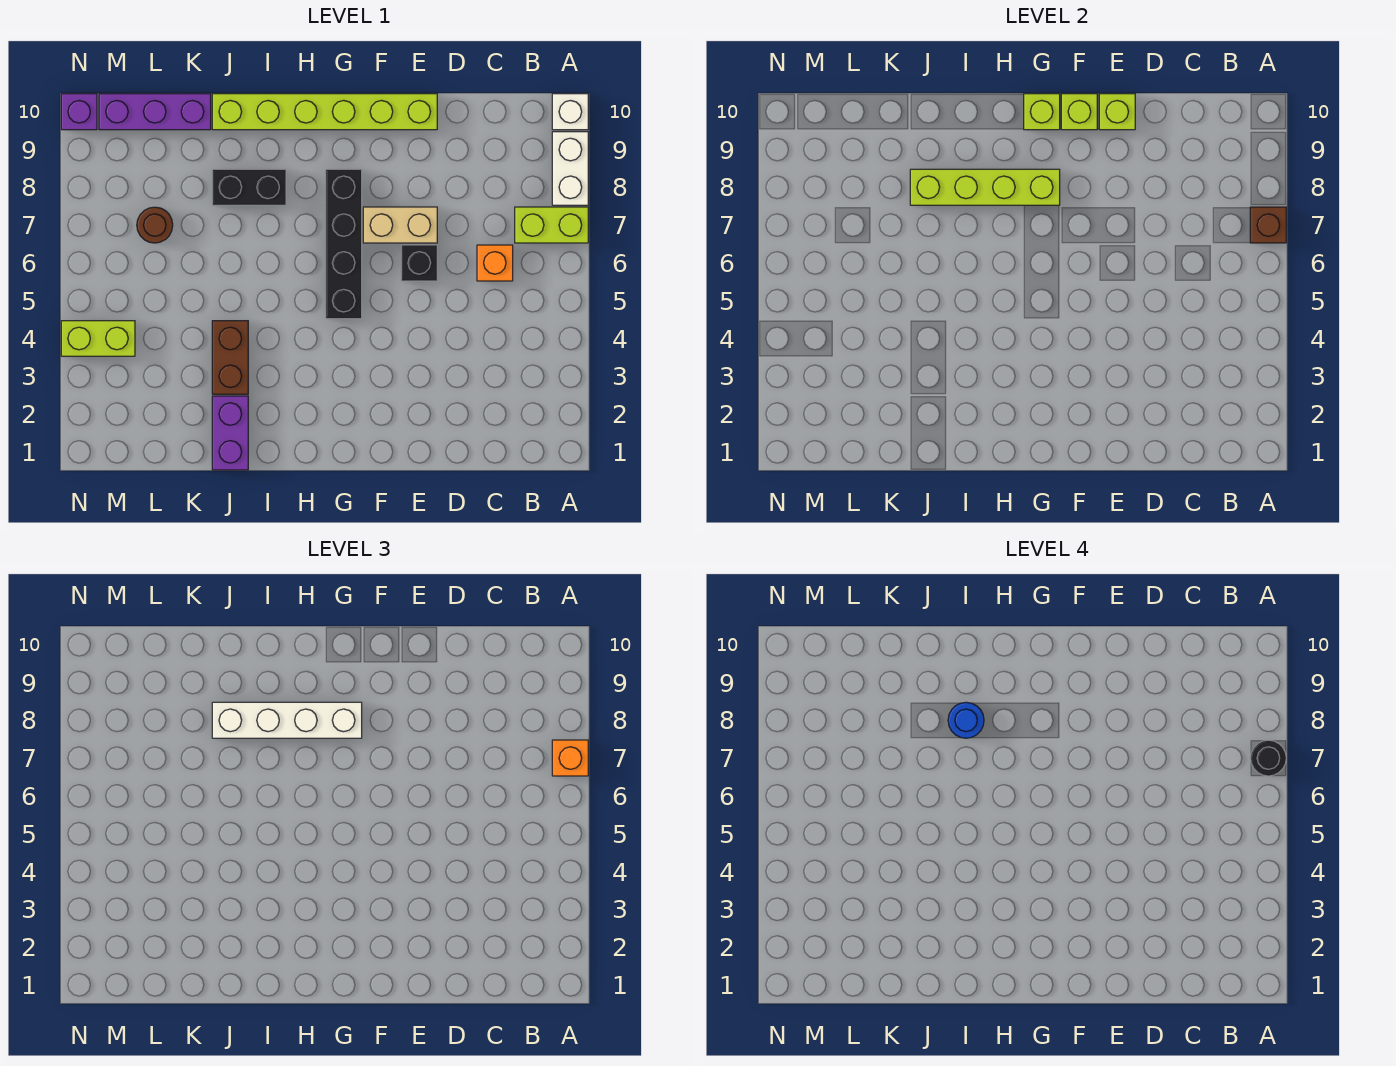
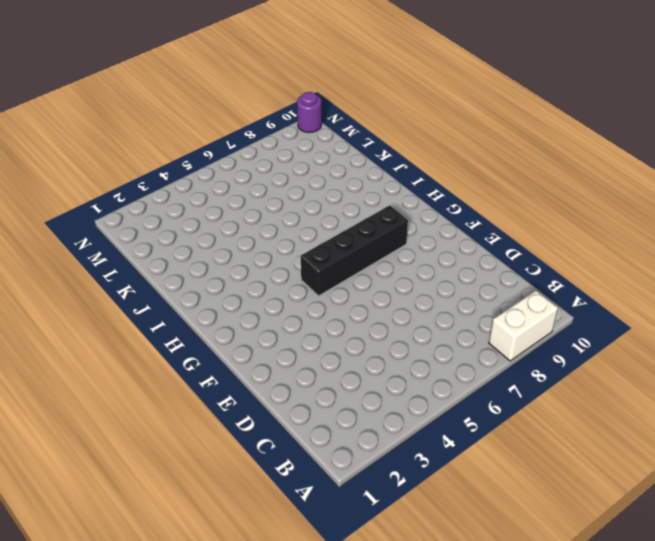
purple 1x1 round brick [297,92,322,133] -> purple 1x1 brick [61,94,97,130]
none -> lime 1x2 brick [515,207,588,243]
none -> white 1x1 brick [552,94,588,130]
none -> orange 1x1 brick [477,245,513,281]

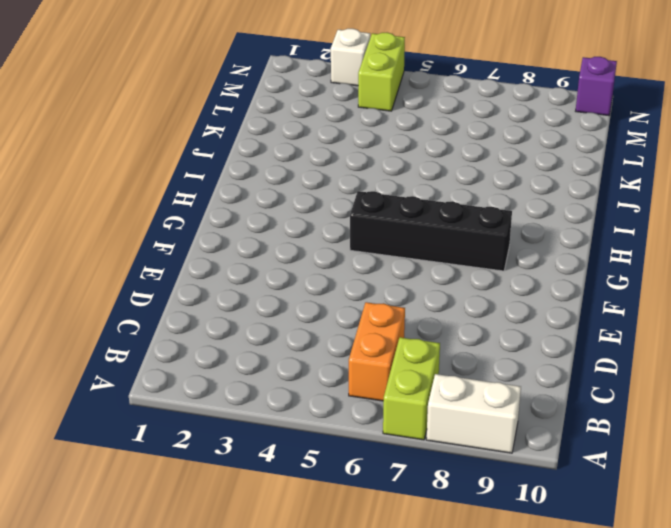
orange 1x2 brick [349,302,405,401] -> orange 1x1 brick [477,245,513,281]
white 1x1 brick [331,29,370,86] -> white 1x1 brick moved to [552,94,588,130]
none -> black 1x1 brick [401,245,437,281]
none -> tan 1x2 brick [363,207,437,243]
none -> lime 1x6 brick [212,94,437,130]

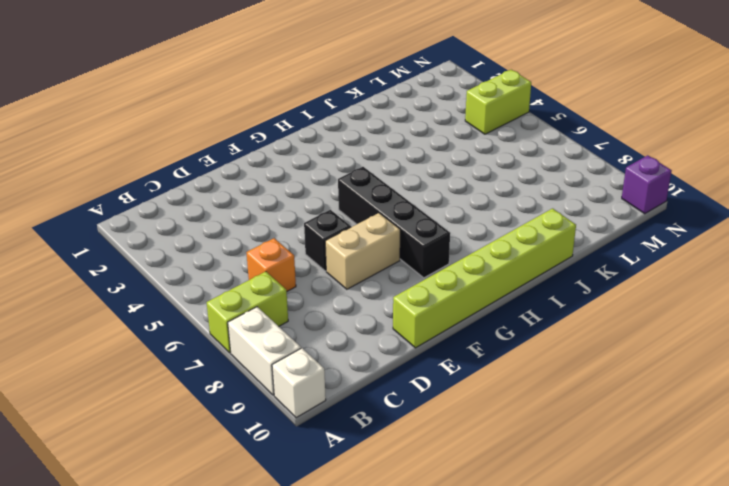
none -> black 1x2 brick [212,169,286,205]
none -> purple 1x2 brick [212,396,248,470]
none -> brown 1x2 brick [212,321,248,394]

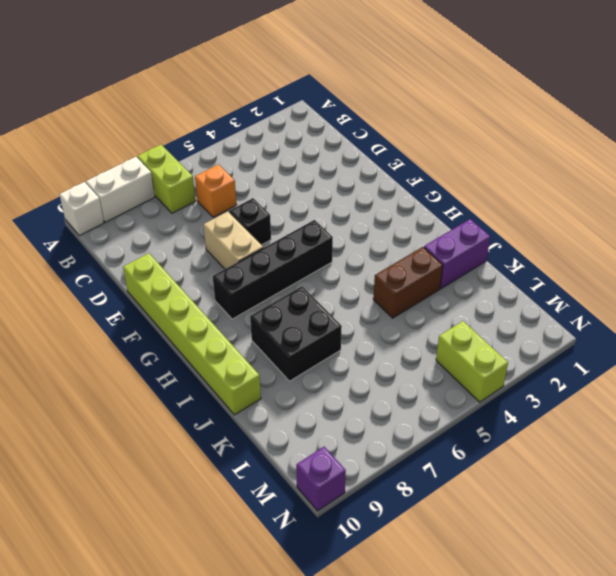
black 2x2 brick [250,286,342,381] -> black 1x2 brick [212,169,286,205]
none -> purple 1x3 brick [99,94,211,130]
none -> brown 1x1 round brick [137,207,173,243]
none -> brown 1x1 brick [1250,207,1286,243]

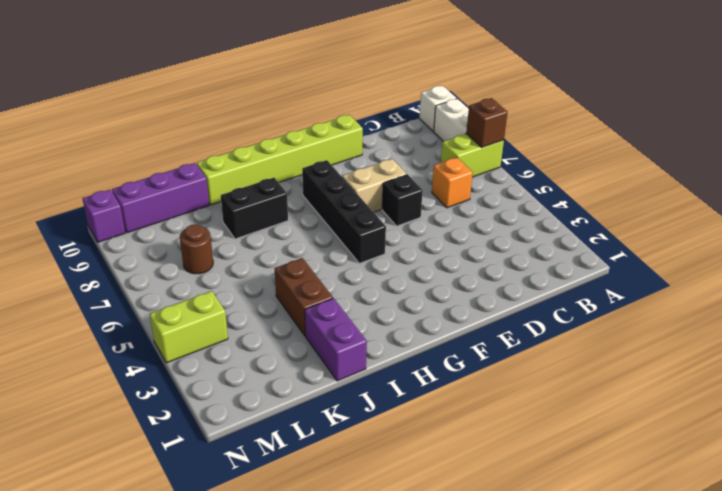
none -> lime 1x1 brick [1099,94,1135,130]
none -> lime 1x1 brick [1061,94,1097,130]
none -> lime 1x4 brick [910,169,1060,205]

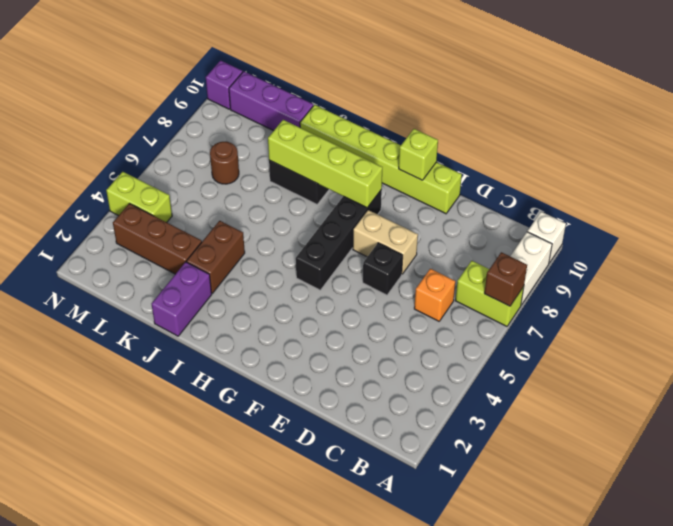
brown 1x3 brick [113,204,202,274] -> none
none -> lime 1x1 brick [1099,94,1135,130]
none -> lime 1x1 brick [1024,94,1060,130]
none -> orange 1x1 brick [552,740,588,776]

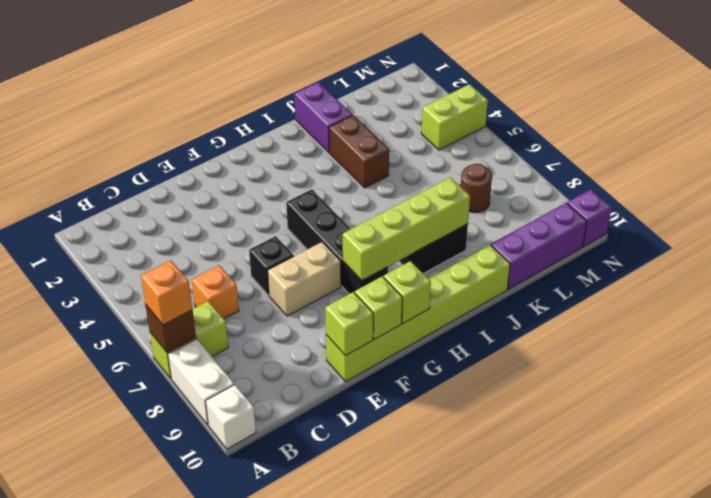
none -> white 1x4 brick [212,702,362,738]
none -> black 1x1 round brick [1250,740,1286,776]
none -> blue 1x1 round brick [948,702,984,738]

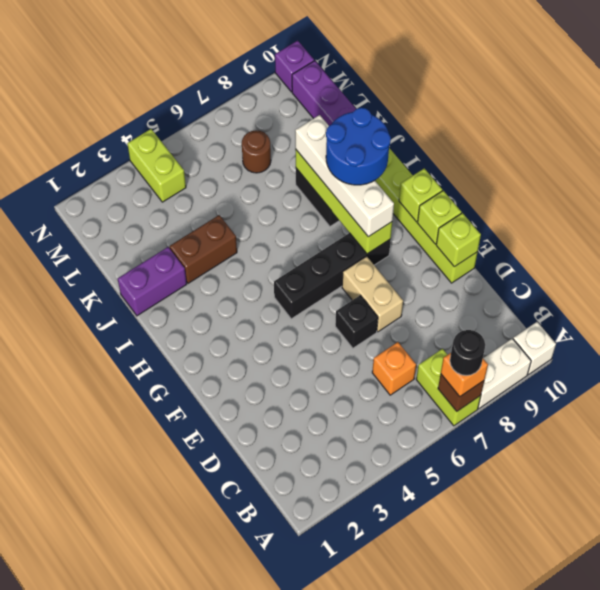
blue 2x2 round brick [326,108,391,185] -> blue 1x1 round brick [948,702,984,738]

